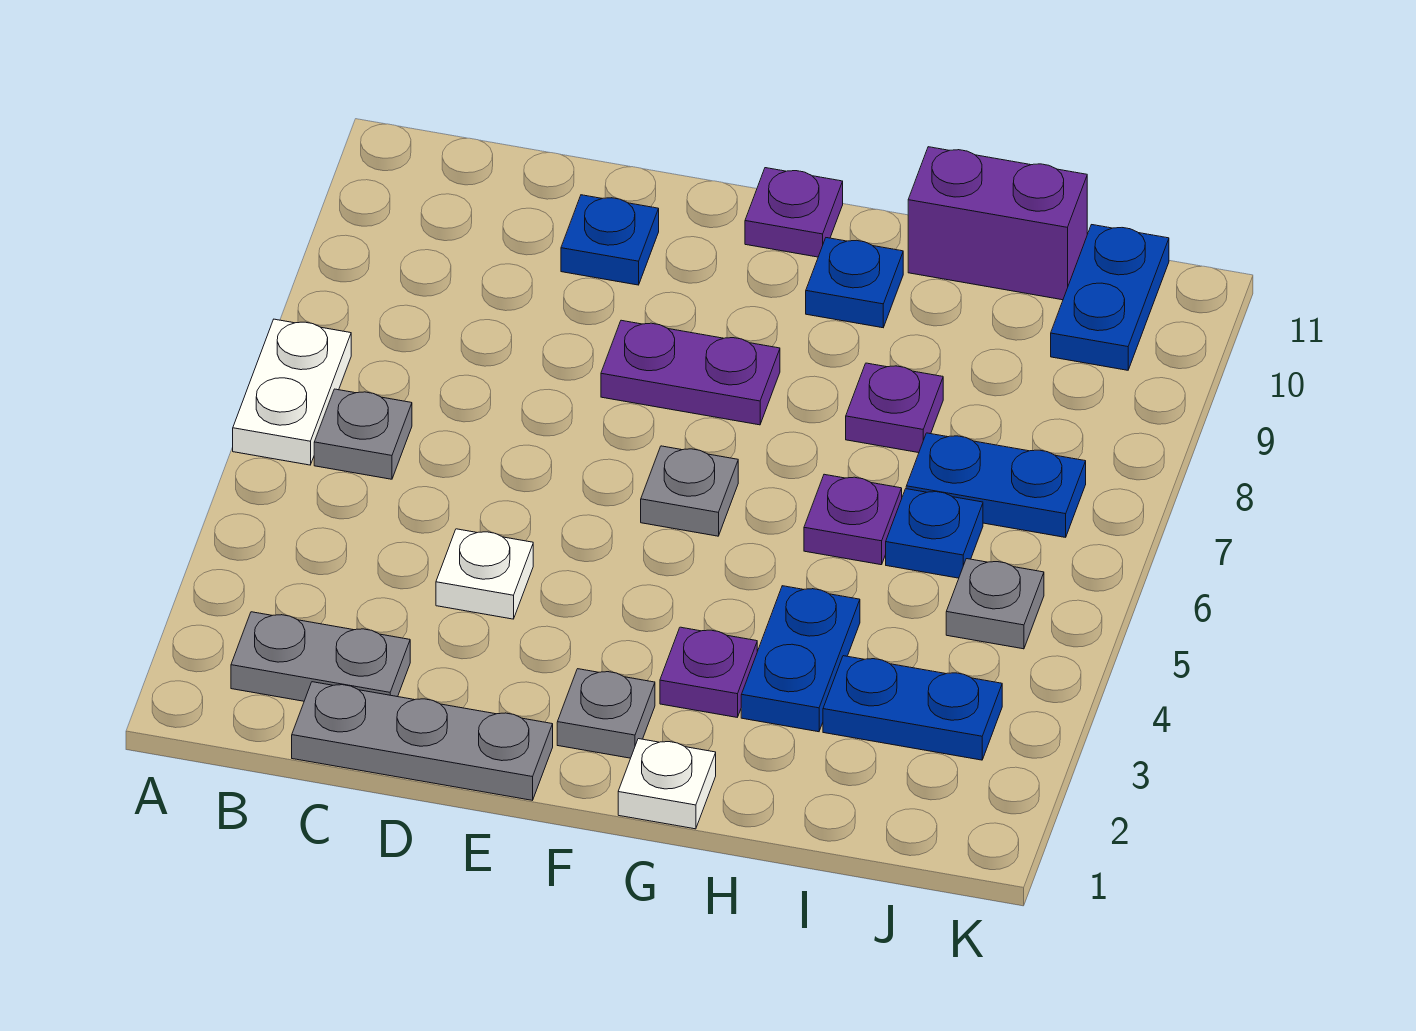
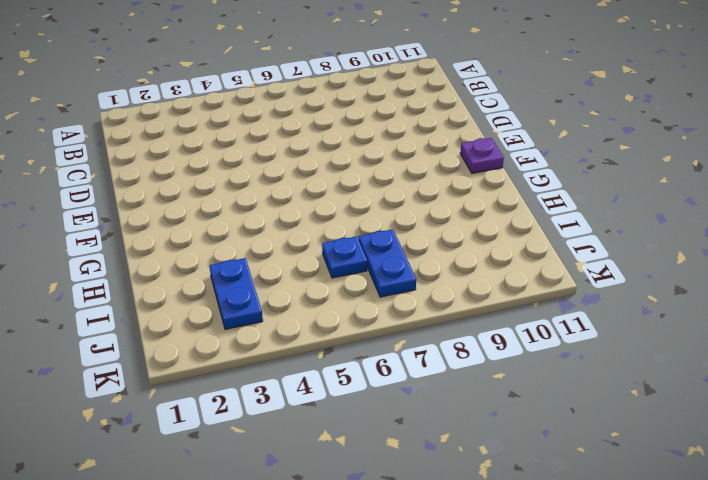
none -> white 1x2 plate [233,319,351,465]
none -> grey 1x2 plate [231,612,410,701]
none -> grey 1x1 plate [314,389,412,479]

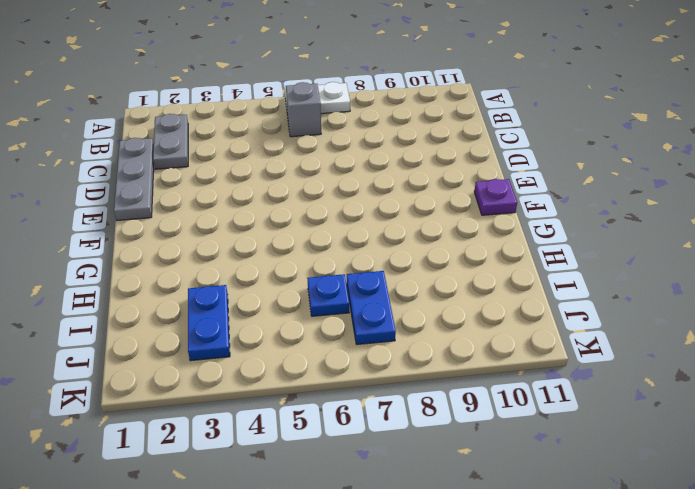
grey 1x1 brick [286,82,321,137] -> grey 1x1 plate [314,389,412,479]
none -> white 1x1 plate [436,529,533,619]
none -> blue 1x1 plate [561,195,659,285]
none -> purple 1x2 plate [601,320,780,425]

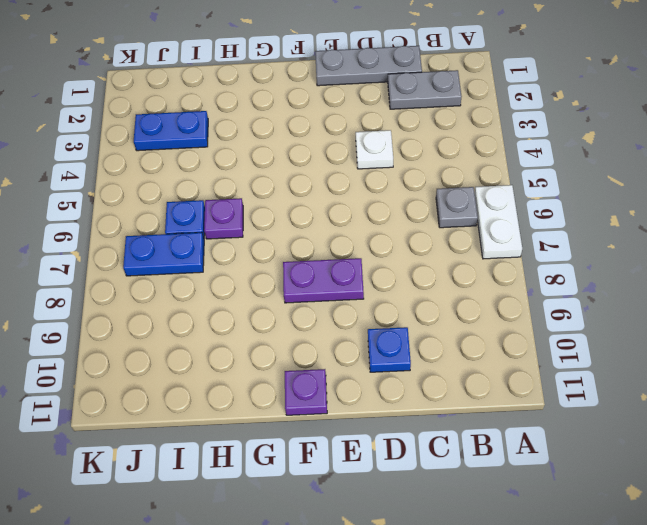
none -> grey 1x1 plate [557,669,655,758]
none -> grey 1x1 plate [641,446,738,536]
none -> white 1x1 plate [618,739,716,829]

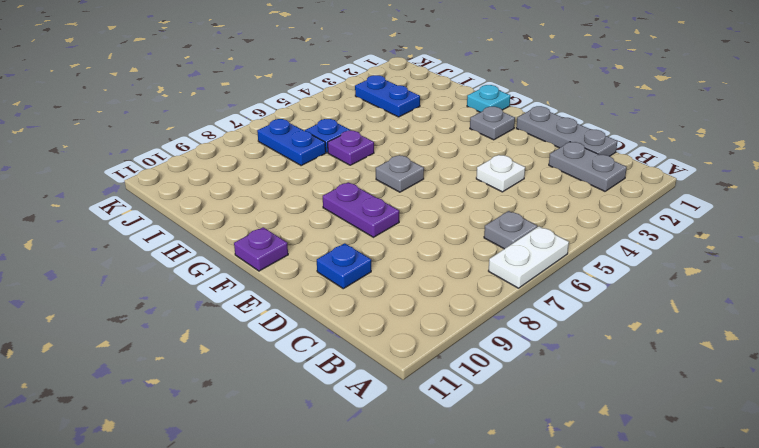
cyan 1x1 plate [467,85,510,112] -> white 1x1 plate [618,739,716,829]
none -> purple 1x1 plate [660,627,757,717]
none -> blue 1x1 plate [806,238,903,328]
none -> blue 1x2 plate [741,586,860,732]

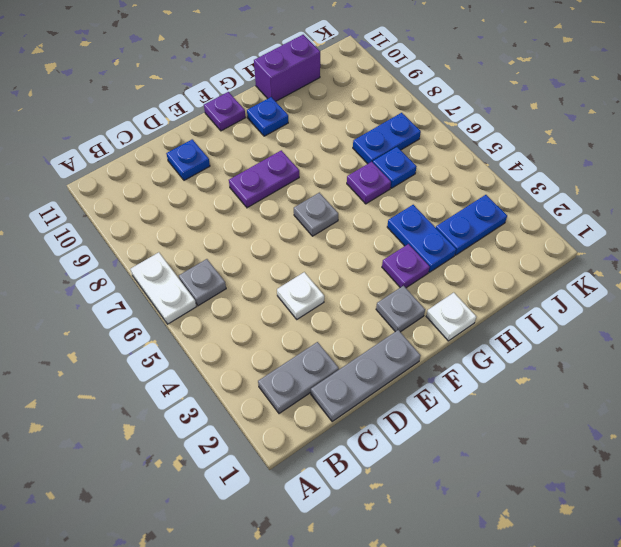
none -> purple 1x1 plate [846,363,943,453]
none -> grey 1x1 plate [946,559,1044,649]
none -> blue 1x2 plate [1051,225,1169,370]

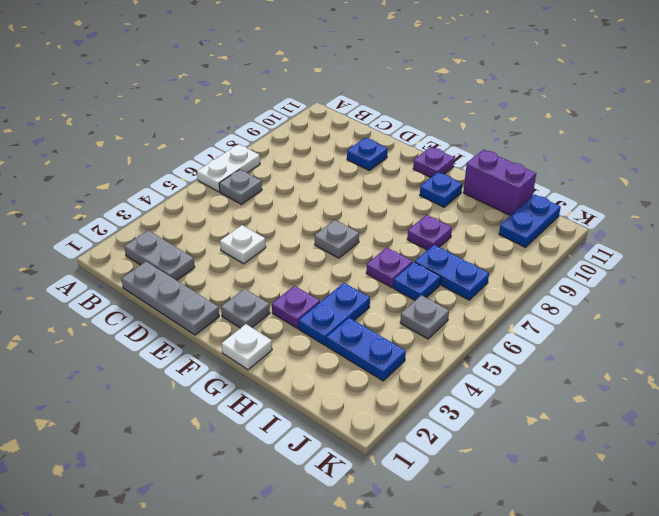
none -> purple 1x2 plate [601,320,780,425]

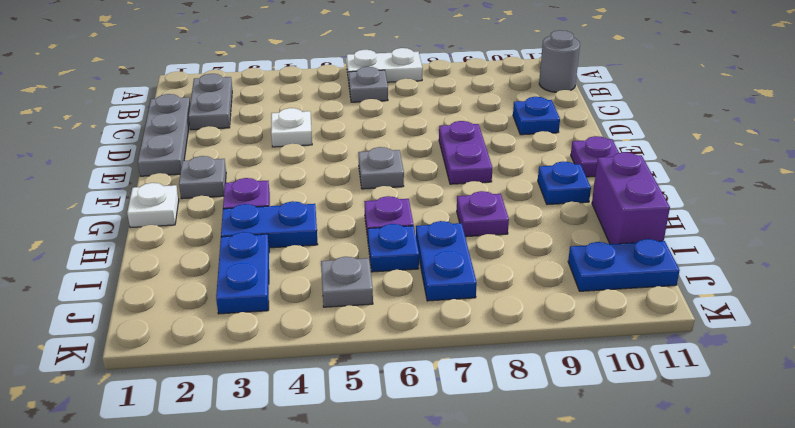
grey 1x1 round brick [539,30,580,92] -> none

